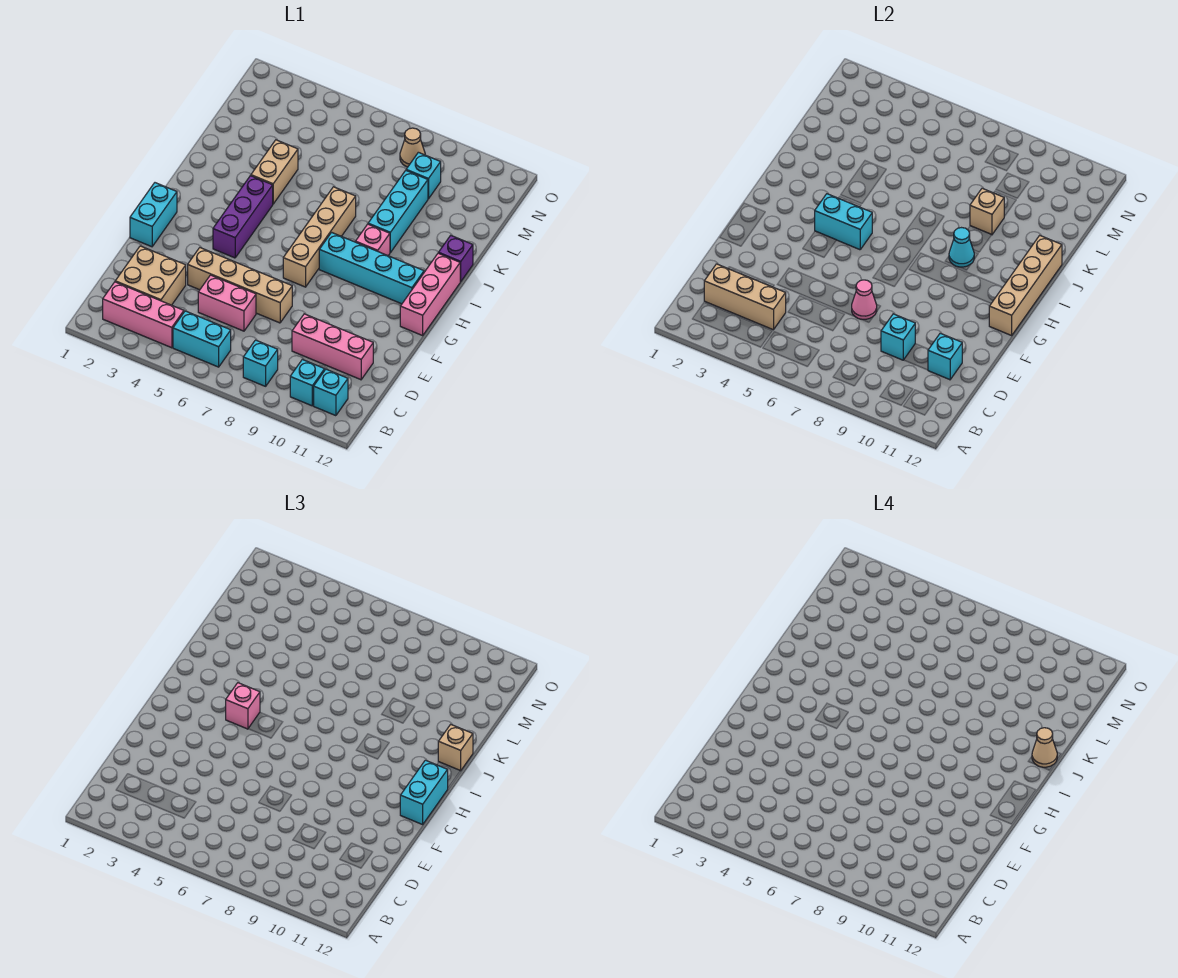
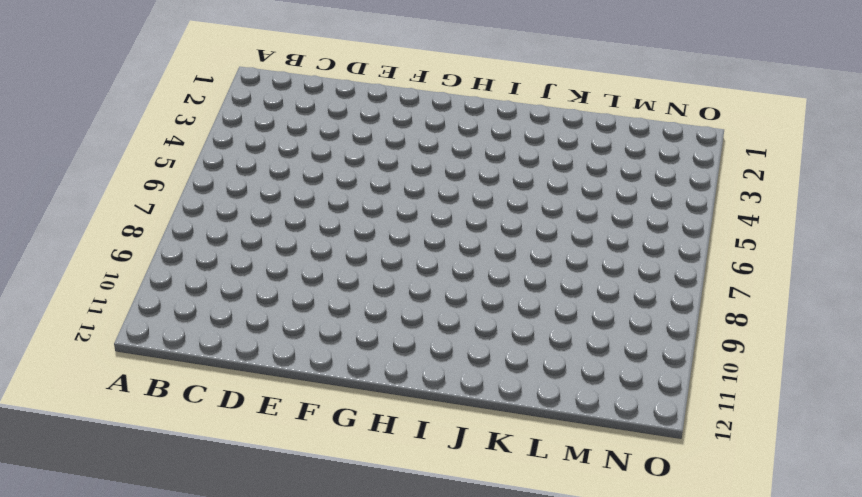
none -> pink 1x3 brick [103,282,184,348]
none -> cyan 1x2 brick [173,311,231,367]
none -> cyan 1x1 brick [243,340,278,386]
none -> cyan 1x1 brick [290,359,325,406]

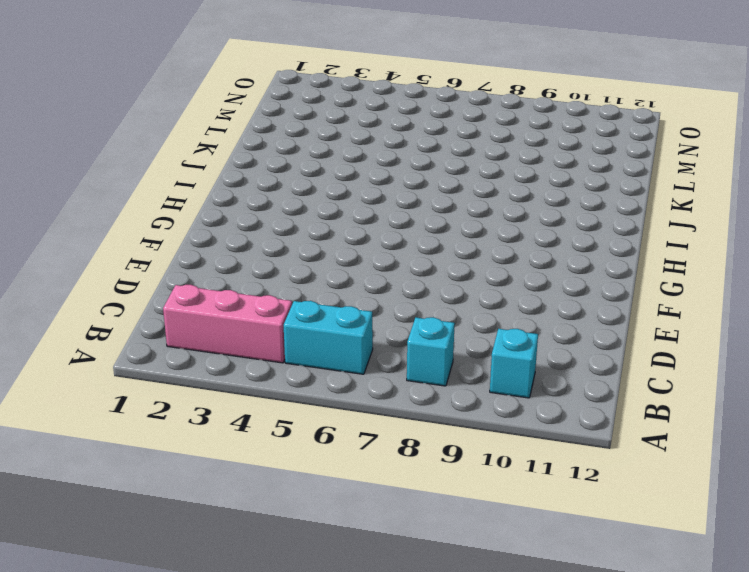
none -> cyan 1x1 brick [314,369,348,416]
none -> tan 2x2 brick [115,246,186,305]
none -> pink 1x2 brick [198,275,256,331]
none -> pink 1x3 brick [292,314,373,380]

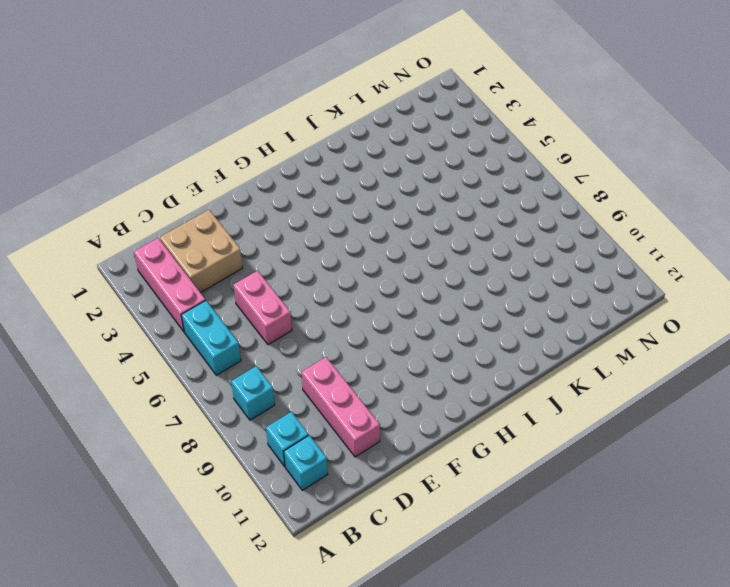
none -> tan 1x4 brick [188,248,292,323]
none -> cyan 1x2 brick [130,183,177,247]
none -> purple 1x3 brick [213,176,273,258]
none -> tan 1x4 brick [283,187,356,287]

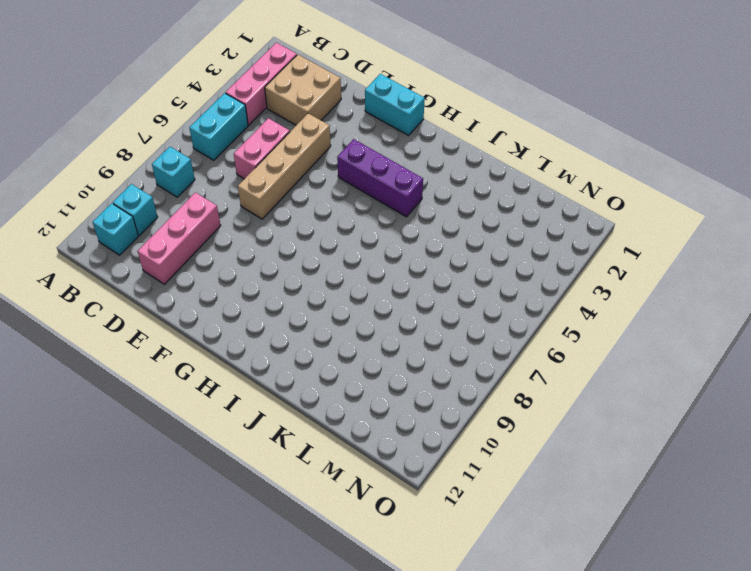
none -> tan 1x4 brick [283,187,356,287]
none -> pink 1x3 brick [400,253,460,336]
none -> cyan 1x4 brick [319,232,424,304]
none -> pink 1x1 brick [355,224,390,256]

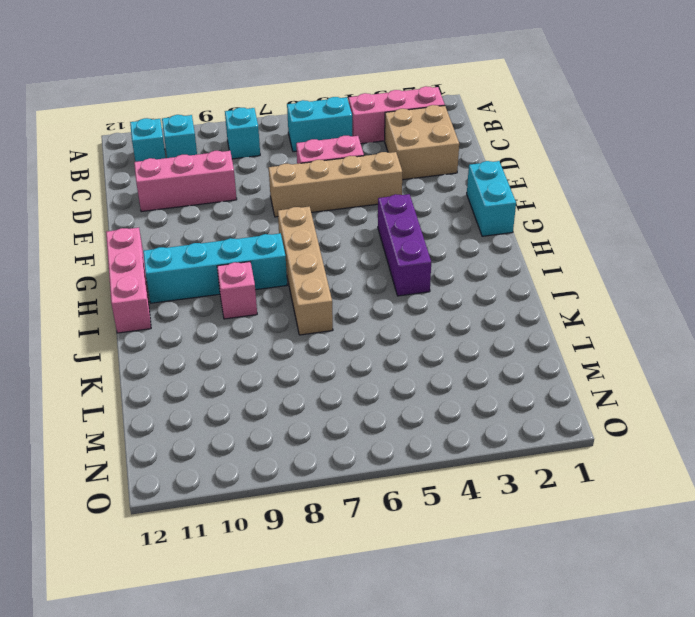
none -> tan 1x2 brick [251,140,298,204]
none -> cyan 1x3 brick [368,171,428,252]
none -> purple 1x1 brick [438,235,473,282]
none -> cyan 1x1 brick [406,152,441,199]

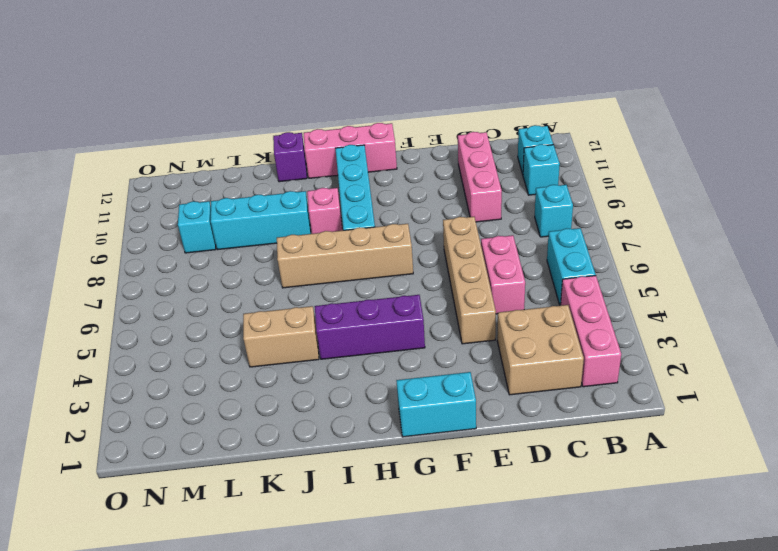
none -> tan 1x1 cone [400,128,425,167]
none -> tan 1x3 brick [704,264,786,330]
none -> cyan 1x1 brick [881,314,915,360]
none -> cyan 1x1 brick [928,333,962,380]

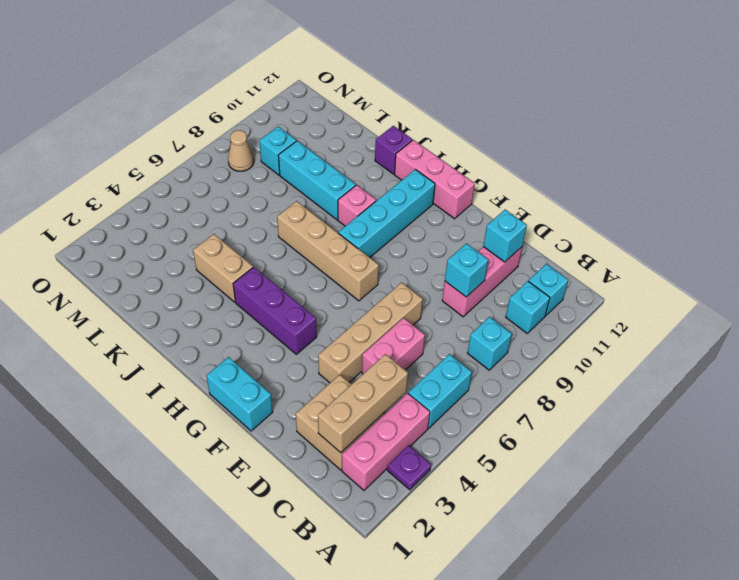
purple 1x1 plate [387,445,431,490] -> none
none -> pink 1x1 cone [852,280,877,319]
none -> tan 1x4 brick [989,235,1062,336]
none -> cyan 1x2 brick [815,194,872,250]
none -> cyan 1x1 cone [949,228,974,267]

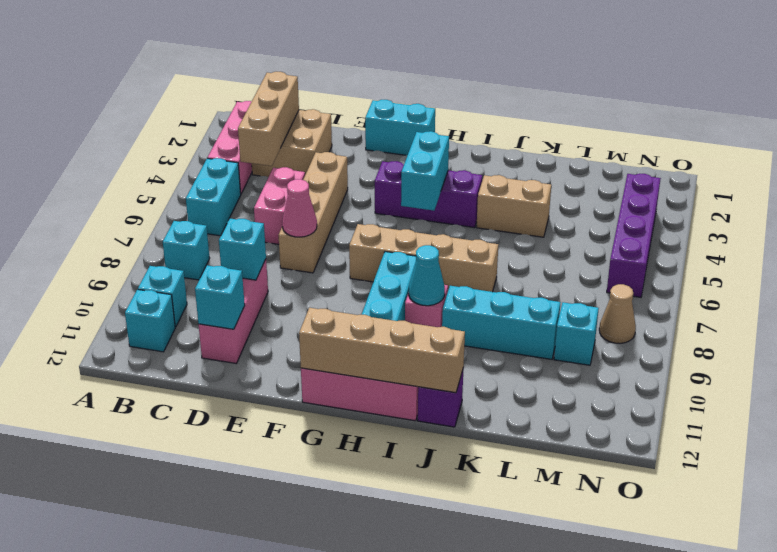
purple 1x4 brick [607,174,661,297] -> none
none -> tan 1x1 brick [970,188,1004,234]
none -> cyan 1x2 brick [400,760,448,825]
none -> pink 1x1 brick [226,683,260,729]
none -> tan 1x1 brick [438,724,473,771]

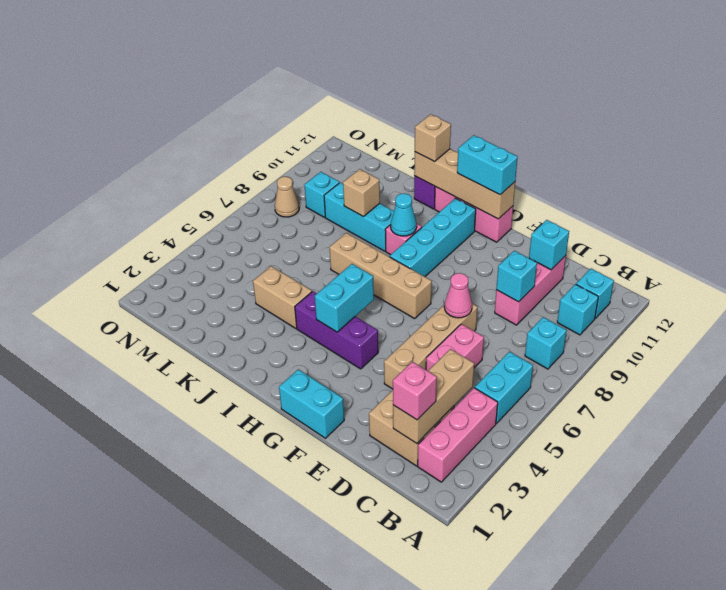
pink 1x1 brick [393,362,437,420] -> pink 1x1 brick moved to [226,683,260,729]
none -> tan 1x1 cone [1032,728,1057,767]

